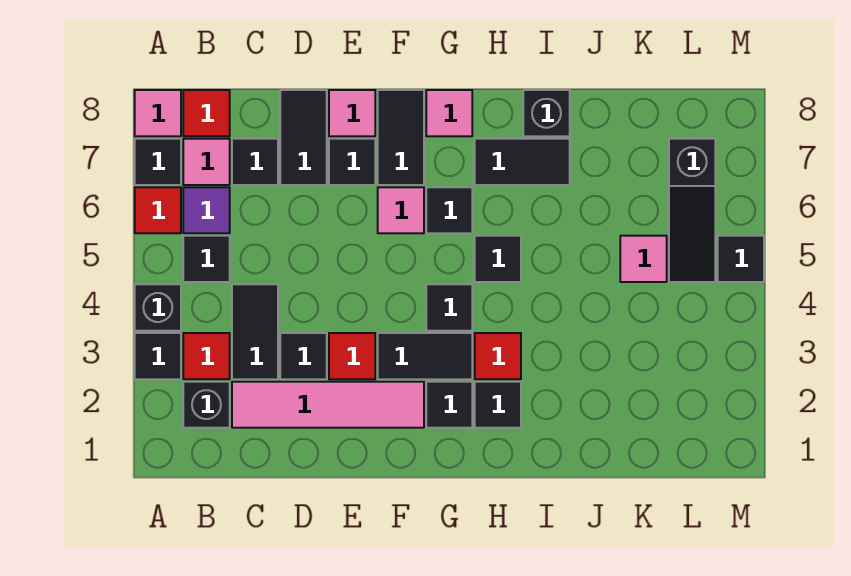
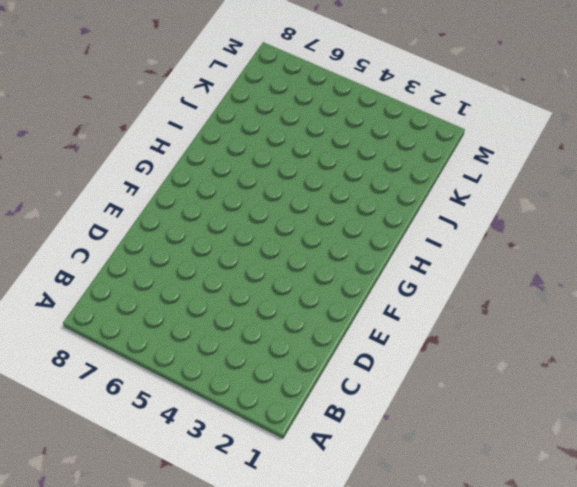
none -> black 1x1 tile [135,333,181,379]
none -> black 1x1 brick [135,284,181,331]
none -> red 1x1 tile [135,187,181,233]
none -> black 1x1 tile [135,139,181,185]

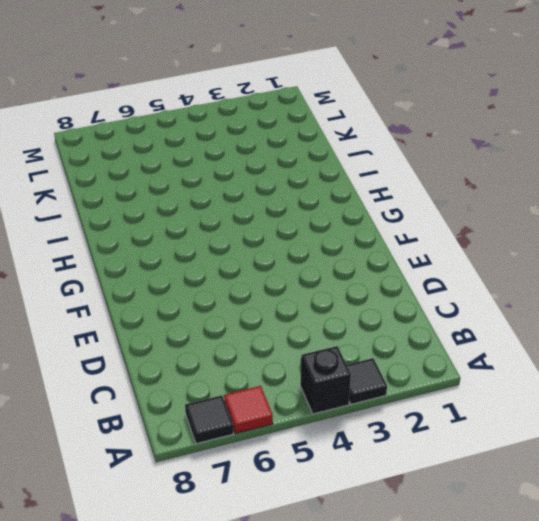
none -> pink 1x1 tile [135,90,181,136]
none -> black 1x1 brick [183,382,230,428]
none -> red 1x1 tile [183,333,230,379]
none -> black 1x1 tile [183,236,230,282]

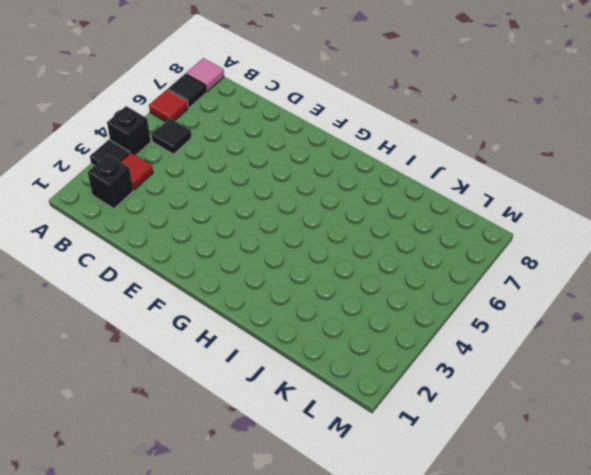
none -> purple 1x1 tile [183,187,230,233]
none -> pink 1x1 tile [183,139,230,185]
none -> red 1x1 tile [183,90,230,136]
none -> pink 1x4 tile [232,382,424,428]

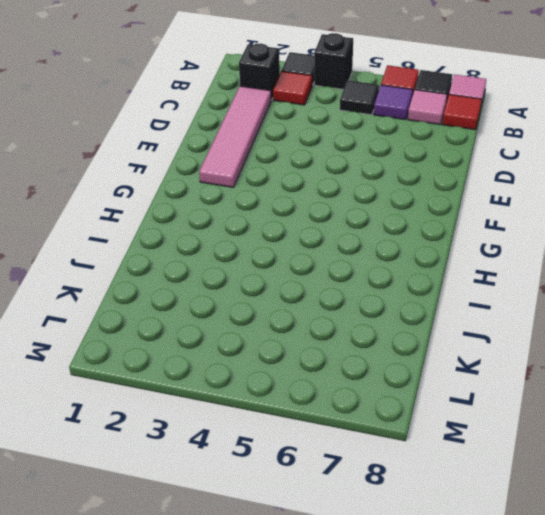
none -> black 1x2 tile [232,284,278,379]
none -> black 1x1 tile [232,139,278,185]
none -> black 1x1 tile [280,333,327,379]
none -> black 1x2 tile [280,90,327,185]

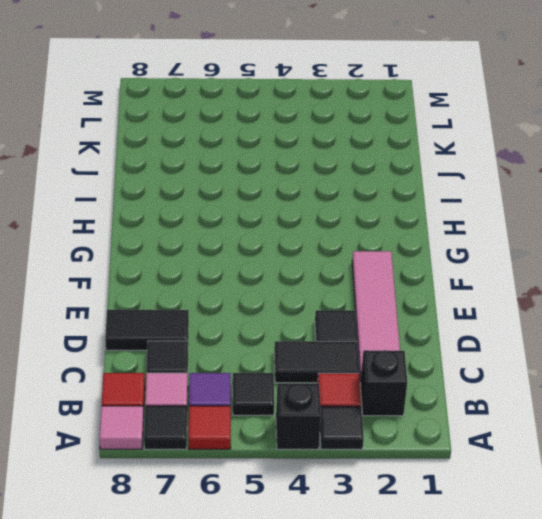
none -> red 1x1 tile [329,333,375,379]
none -> black 1x1 tile [329,139,375,185]
none -> pink 1x1 tile [329,90,375,136]
none -> black 1x2 tile [378,333,472,379]

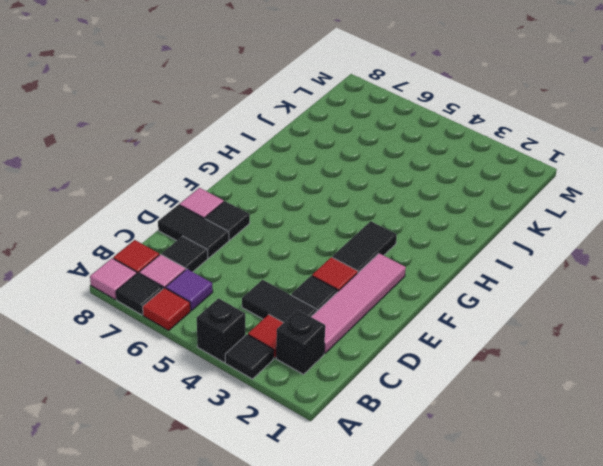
none -> black 1x1 tile [183,236,230,282]
none -> pink 1x1 tile [378,187,424,233]
none -> black 1x2 tile [378,90,424,185]
none -> black 1x1 tile [426,382,472,428]

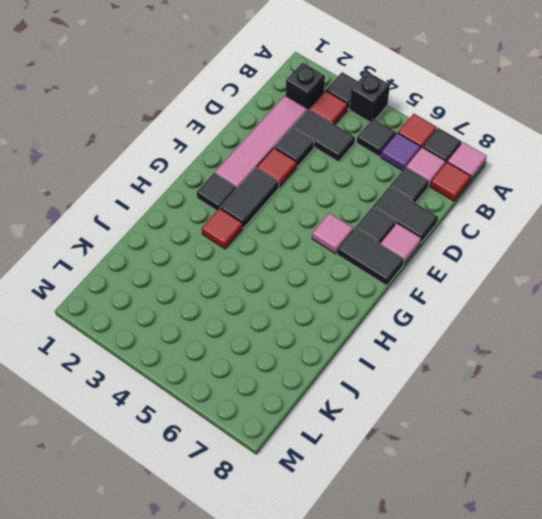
none -> black 1x1 tile [426,284,472,331]
none -> black 1x1 tile [426,187,472,233]
none -> pink 1x1 tile [426,90,472,136]
none -> black 1x1 tile [475,382,521,428]

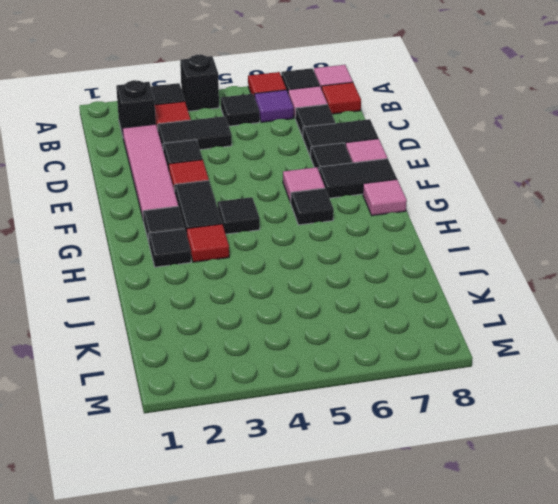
none -> black 1x1 tile [475,236,521,282]
none -> black 1x2 tile [475,139,570,185]
none -> black 1x1 brick [523,90,570,136]
none -> pink 1x1 tile [620,236,667,282]

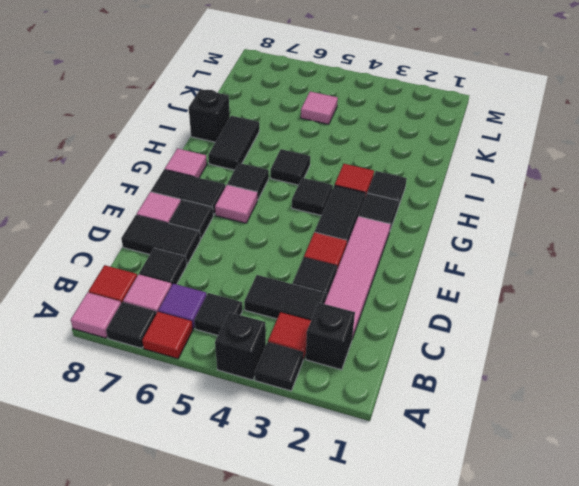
none -> black 1x3 slope [669,139,715,282]
none -> black 1x1 tile [718,236,764,282]

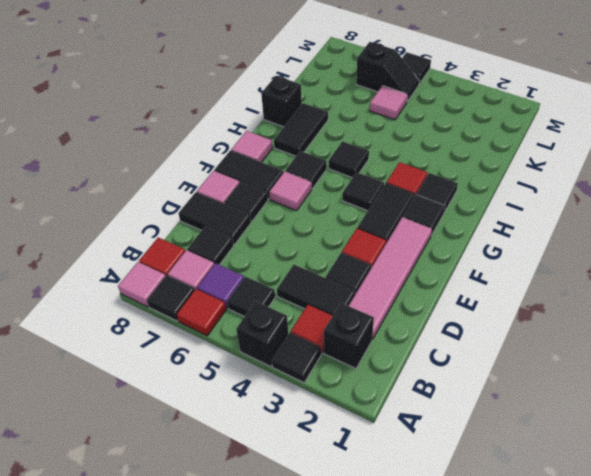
black 1x2 slope [356,42,419,102] -> black 1x3 slope [669,139,715,282]

